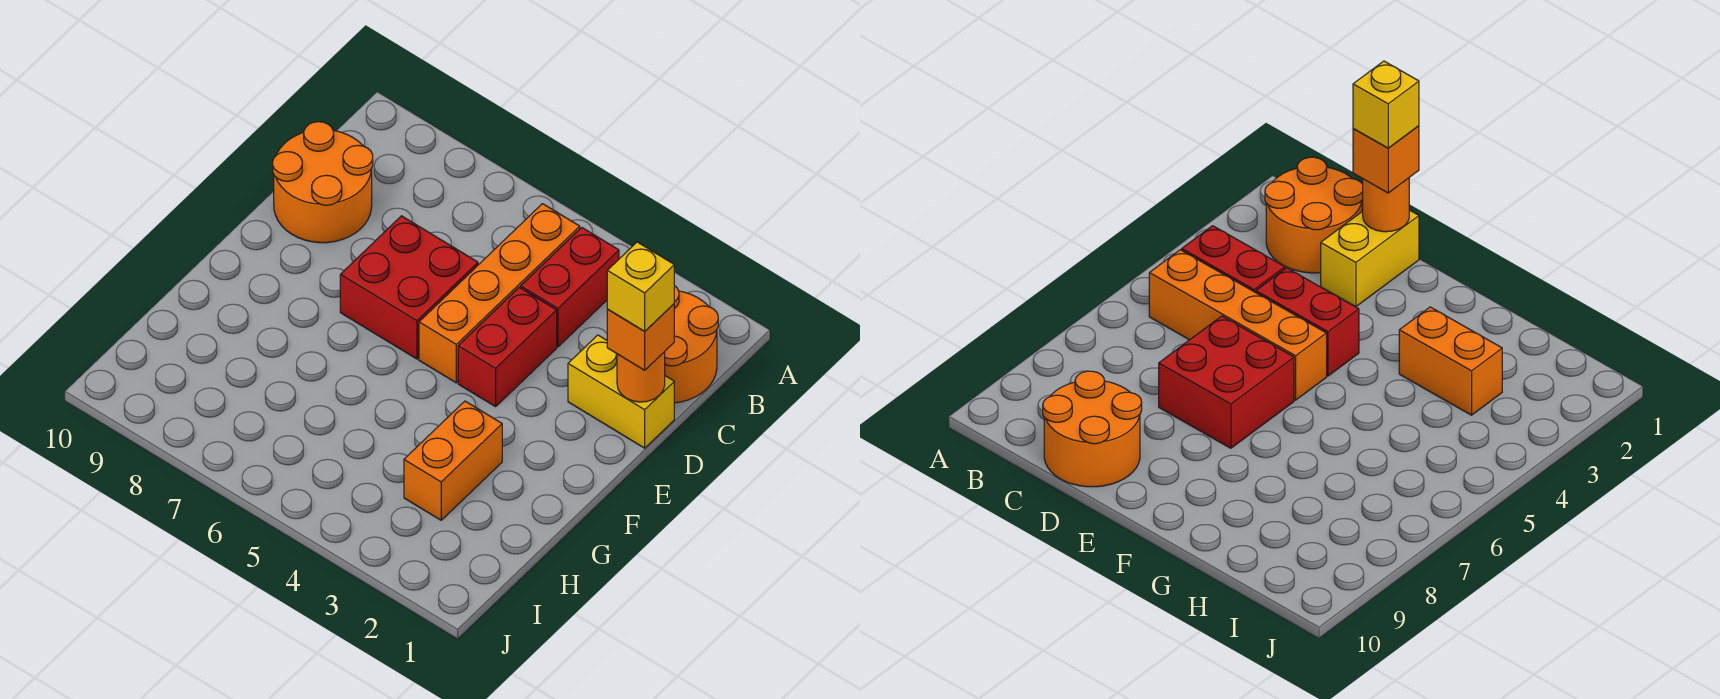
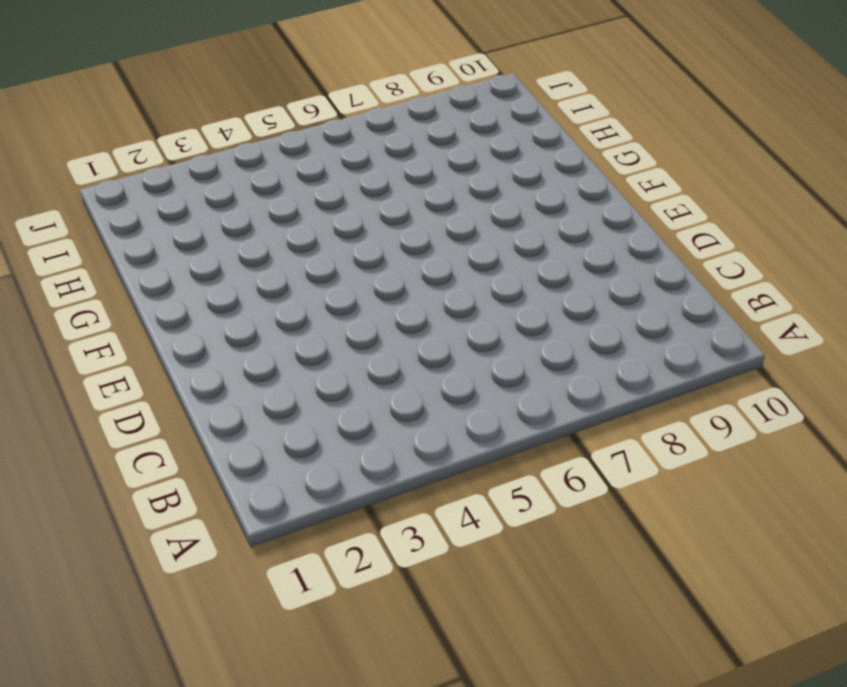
none -> orange 2x2 round brick [665,286,718,403]
none -> red 1x2 brick [521,228,619,347]

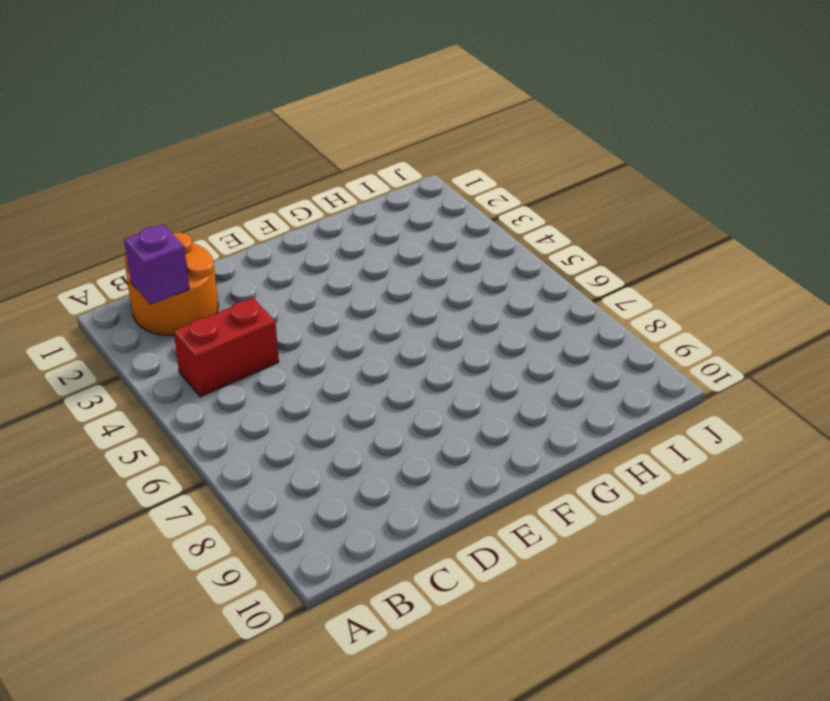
purple 1x1 brick [124,224,190,304] -> none
none -> orange 1x4 brick [419,204,580,383]
none -> orange 2x2 round brick [273,122,373,243]

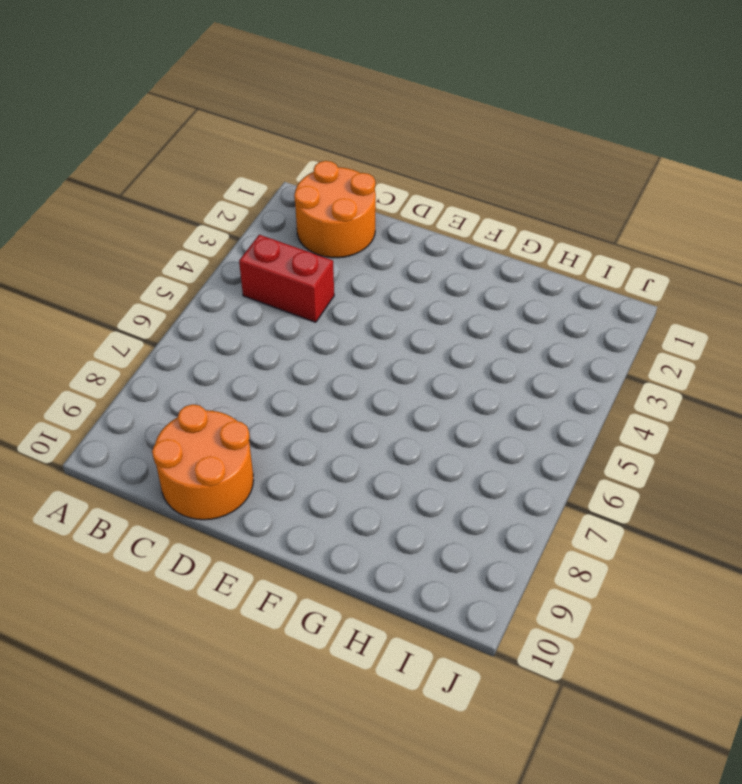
none -> orange 1x4 brick [419,204,580,383]
none -> yellow 1x2 brick [568,335,674,448]

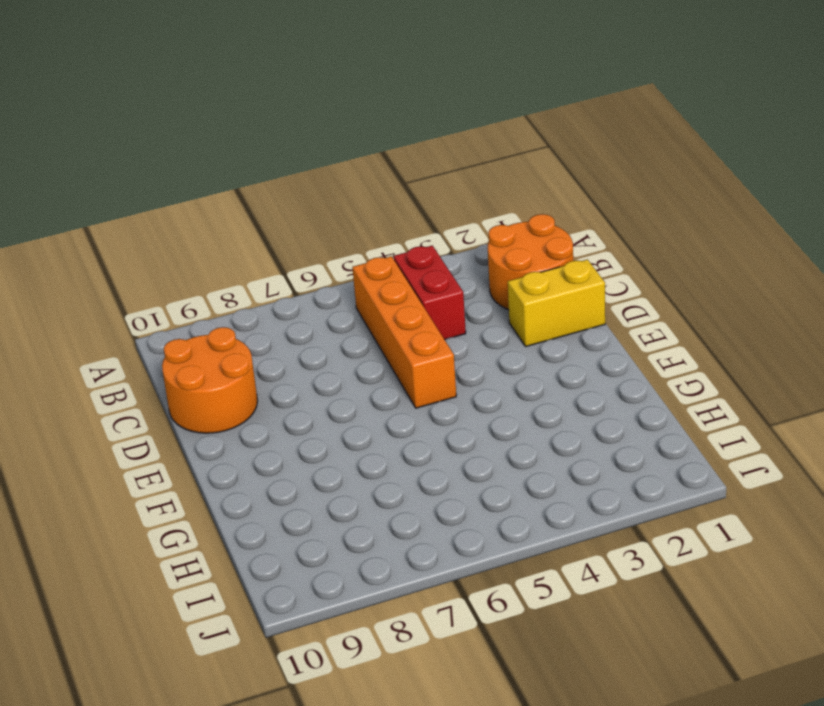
none -> red 1x2 brick [458,287,557,407]
none -> red 2x2 brick [340,216,478,359]

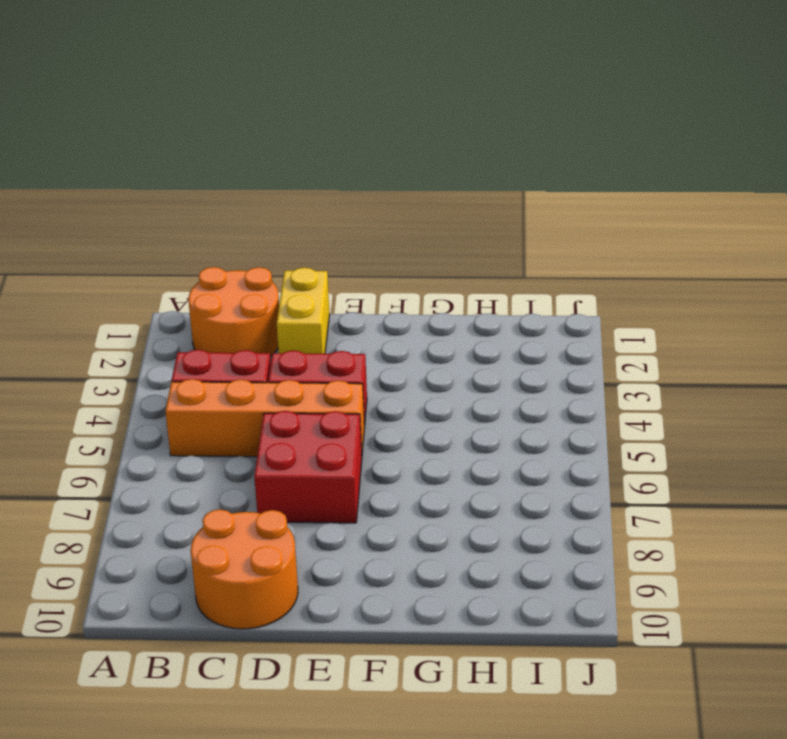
none -> orange 1x2 brick [404,401,502,520]
none -> orange 1x1 round brick [617,352,665,402]

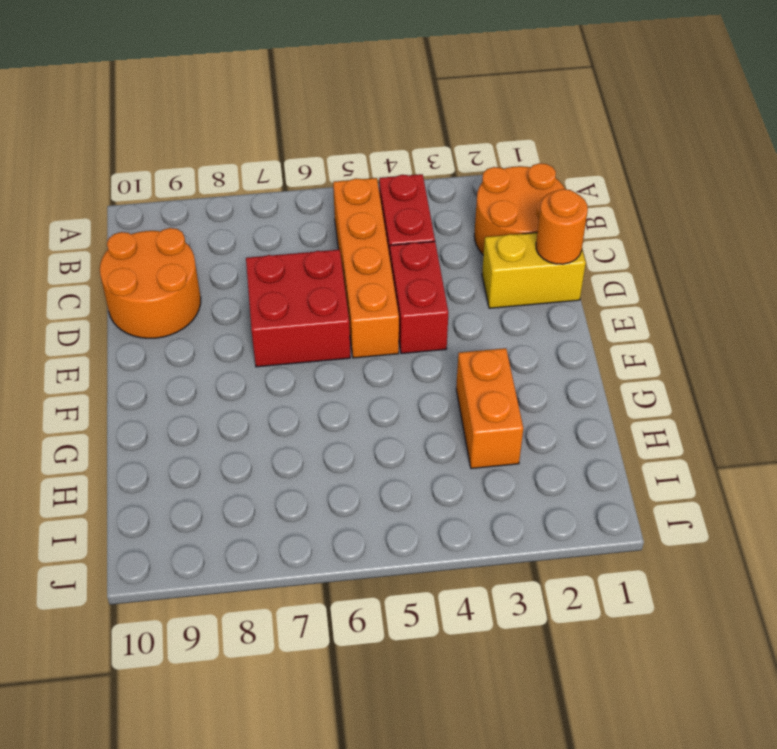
none -> orange 1x1 brick [607,304,674,370]
none -> yellow 1x1 brick [607,242,674,331]

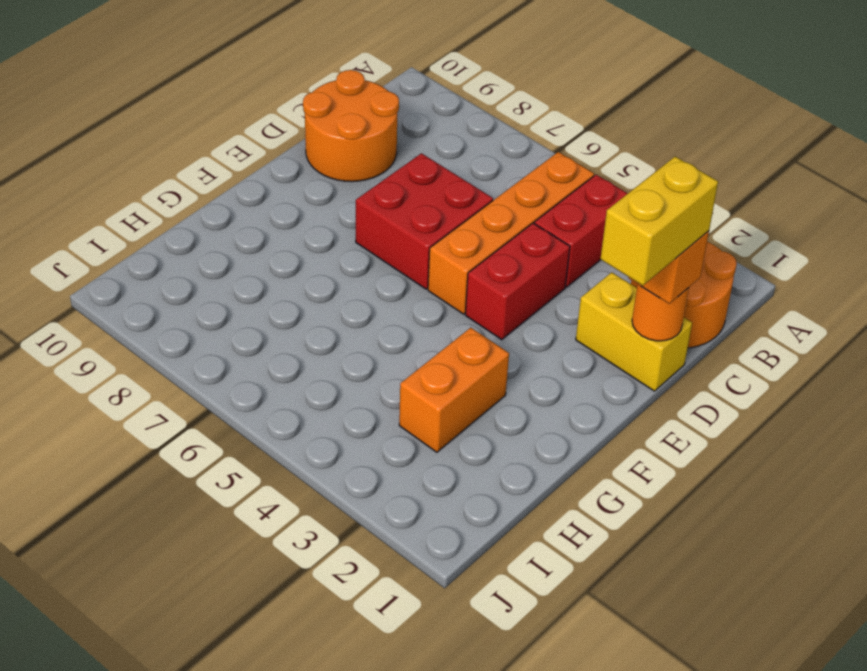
yellow 1x2 brick [601,156,718,286] -> yellow 1x1 brick [607,242,674,331]

